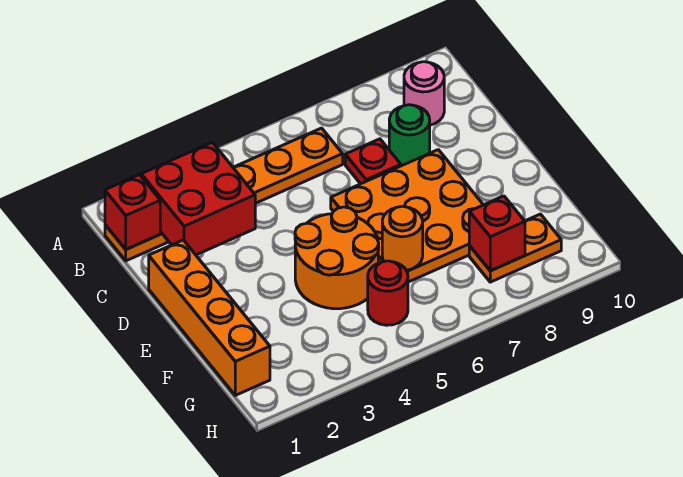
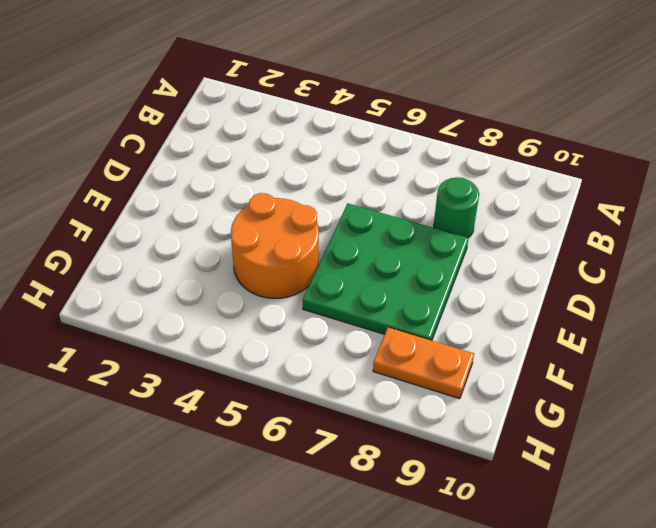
green 3x3 plate [303,204,468,340] -> orange 3x3 plate [331,150,483,282]
none -> orange 1x6 plate [105,128,343,261]
none -> pink 1x1 round brick [404,62,444,125]
none -> red 1x1 plate [345,139,401,184]

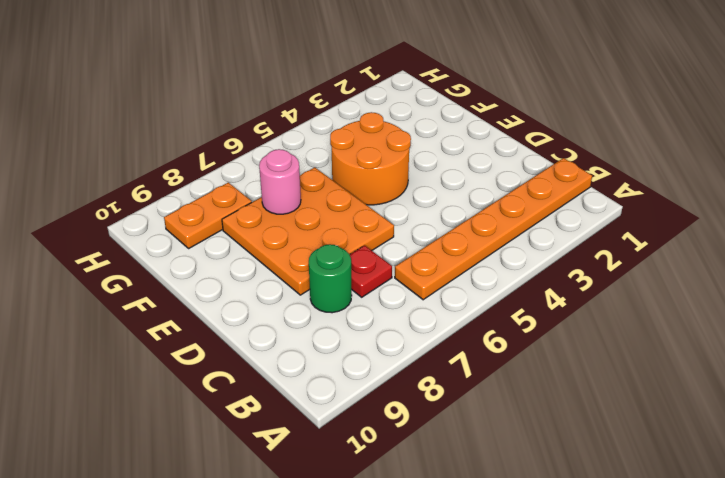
pink 1x1 round brick [259,149,301,214] -> pink 1x1 round brick moved to [404,62,444,125]
none -> orange 1x4 brick [149,240,270,395]
none -> red 1x1 round brick [368,261,408,325]
none -> red 1x1 brick [105,175,160,249]

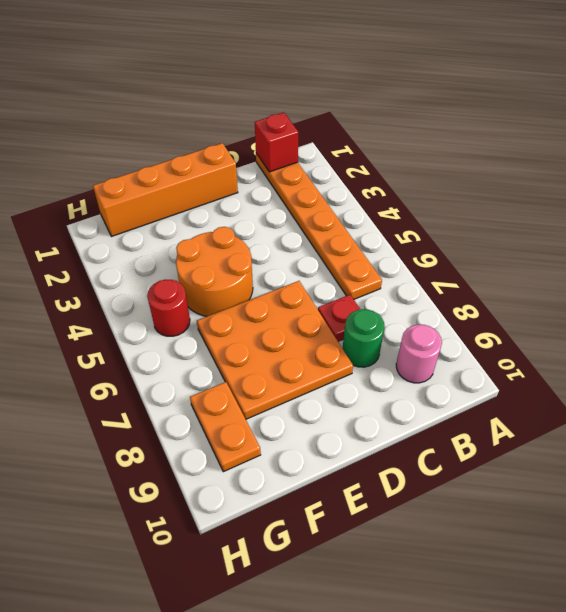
none -> red 2x2 brick [141,142,255,255]
none -> orange 1x1 round brick [382,206,423,270]
none -> red 1x1 brick [469,196,525,271]

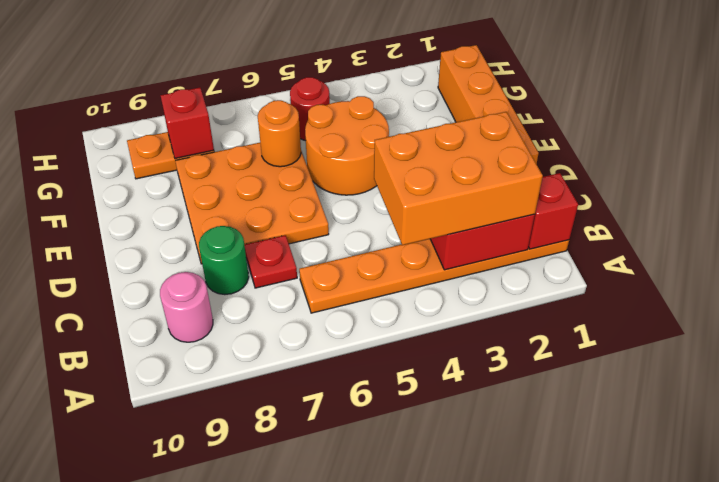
orange 2x3 brick [374,112,543,245] -> none

